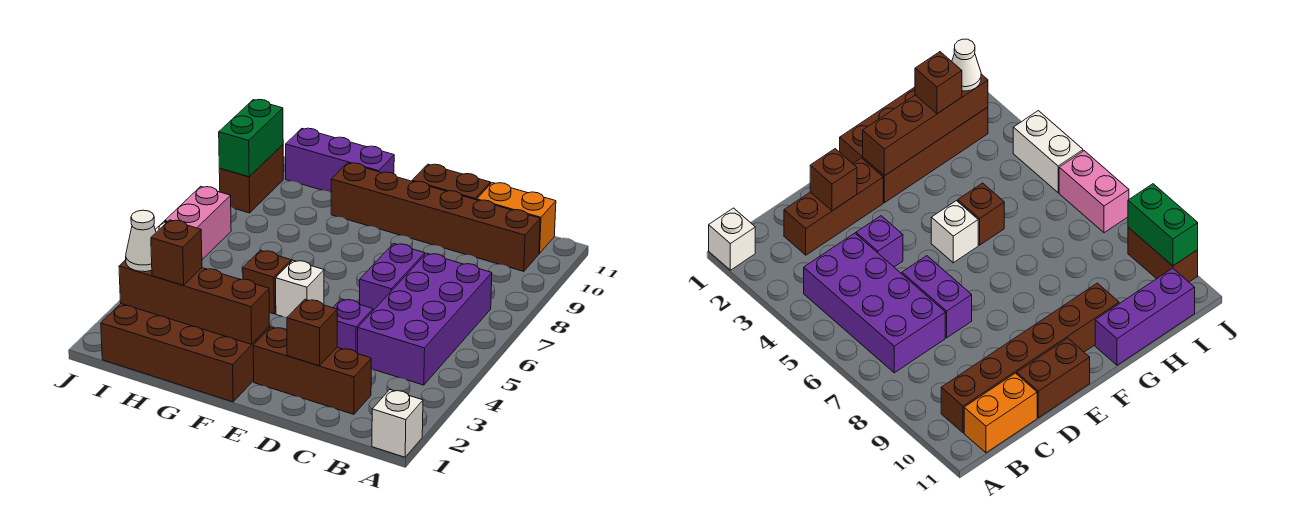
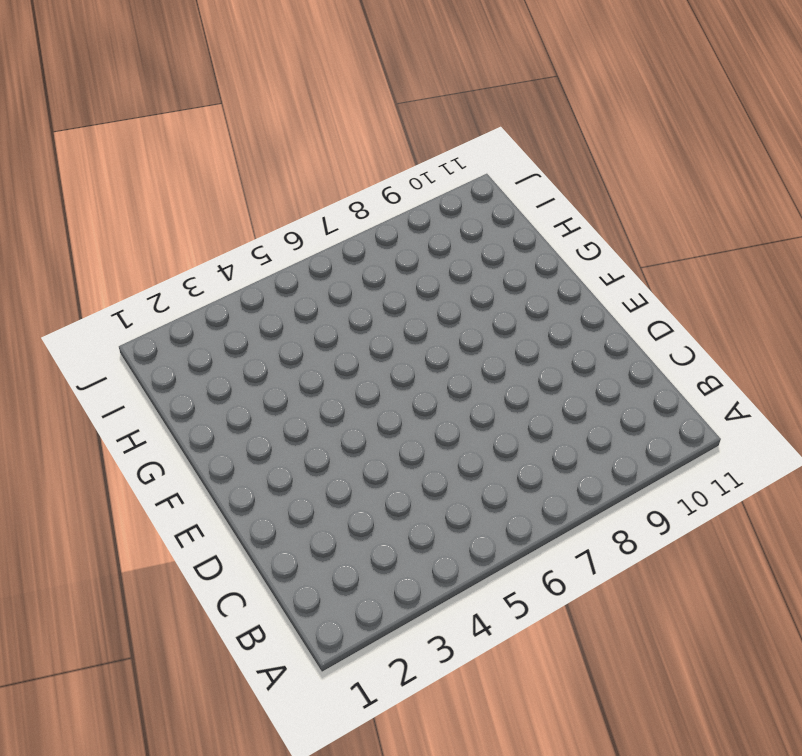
none -> white 1x1 brick [372,390,423,457]
none -> purple 2x4 brick [358,253,492,385]
none -> brown 1x6 brick [331,163,540,271]

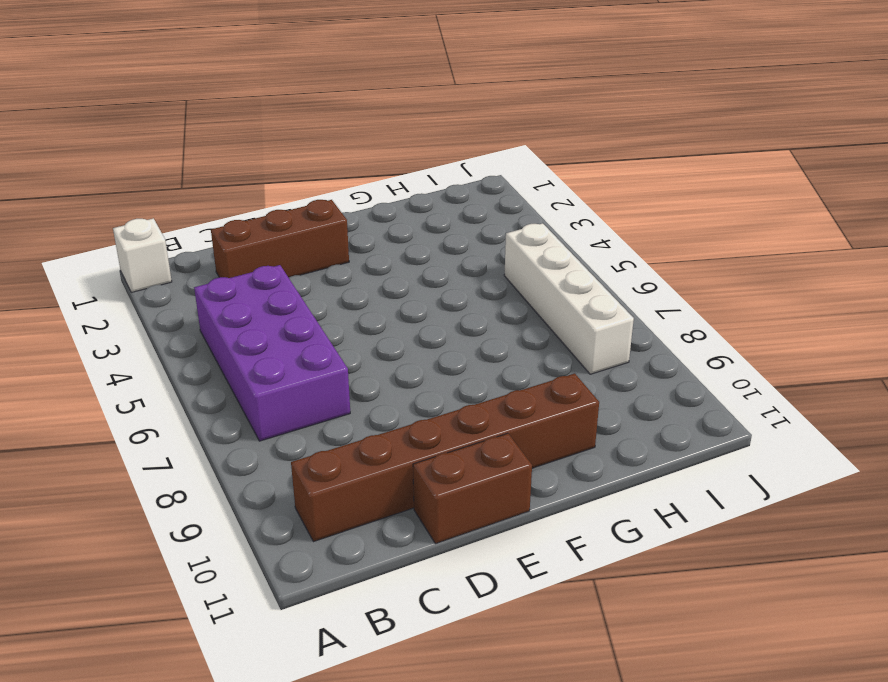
white 1x4 brick [504,223,634,374] -> none
none -> orange 1x2 brick [477,183,556,253]
none -> purple 1x1 brick [333,299,373,354]
none -> purple 1x2 brick [360,244,425,310]

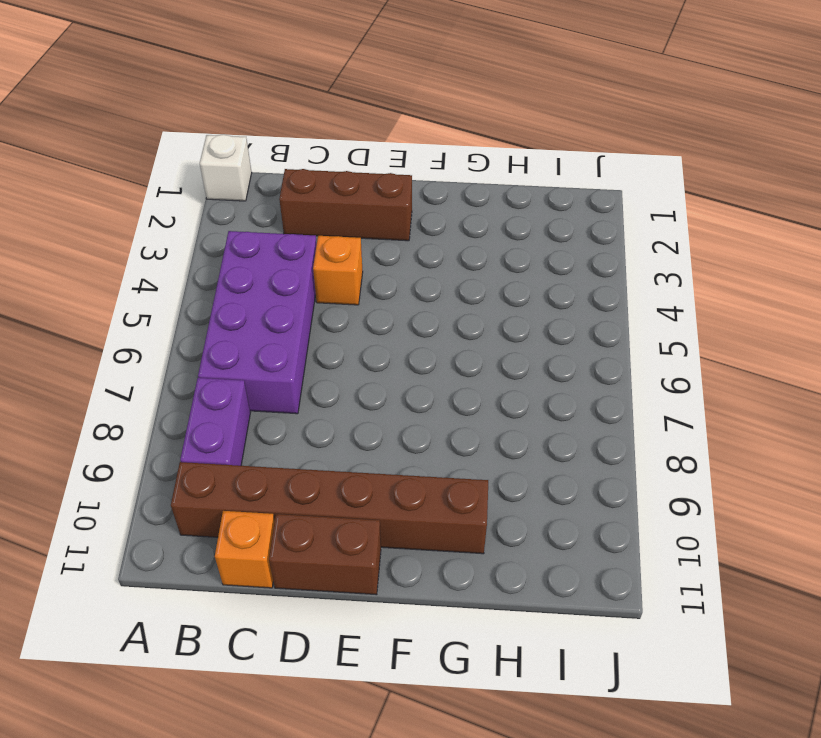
purple 1x2 brick [180,378,250,466] -> purple 1x2 brick moved to [360,244,425,310]
orange 1x1 brick [215,511,275,588] -> orange 1x2 brick [477,183,556,253]
orange 1x1 brick [313,236,363,305] -> purple 1x1 brick [333,299,373,354]
none -> brown 2x4 brick [101,304,270,402]
none -> white 1x1 brick [276,260,324,317]
none -> brown 1x1 brick [243,250,291,314]

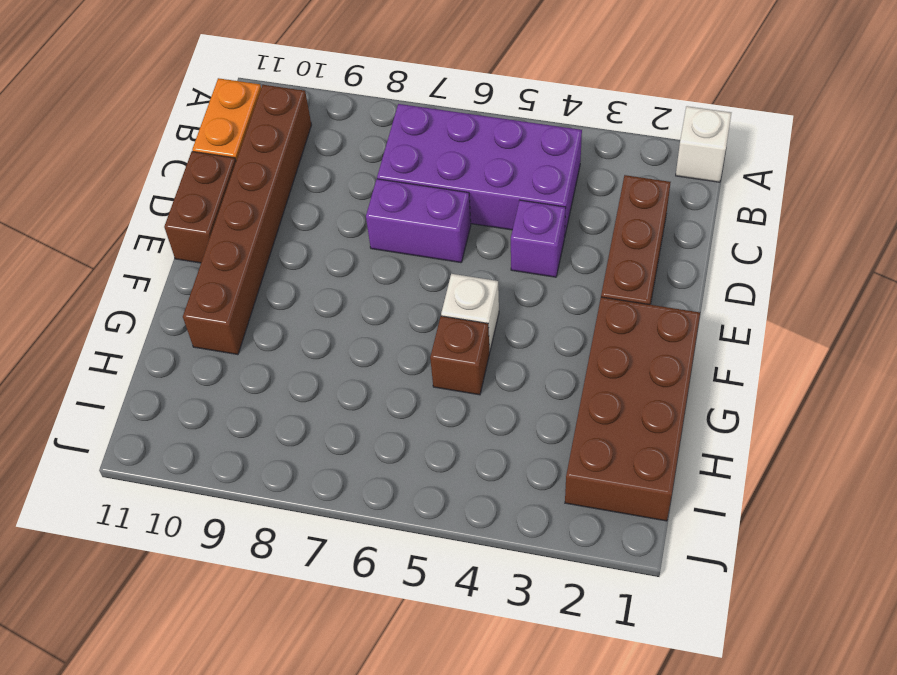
none -> purple 1x3 brick [286,128,394,192]
none -> white 1x2 brick [1013,111,1083,193]
none -> pink 1x2 brick [165,186,231,260]

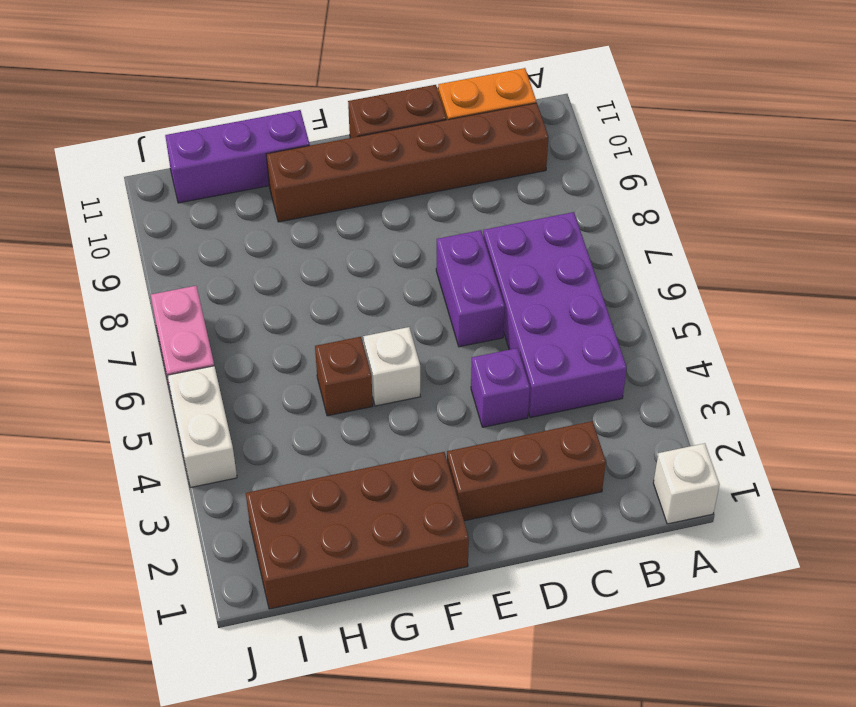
none -> brown 1x2 brick [219,145,283,213]
none -> brown 1x1 brick [287,299,337,366]
none -> brown 1x4 brick [119,260,269,344]

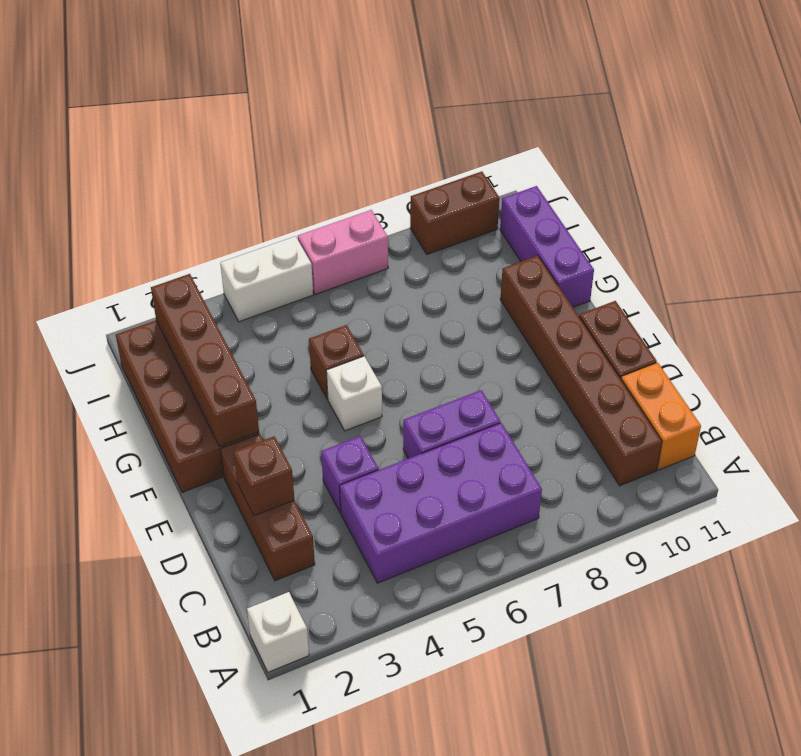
none -> green 1x2 brick [219,99,283,177]
none -> brown 1x1 brick [151,220,202,285]
none -> white 1x1 cone [126,210,156,272]

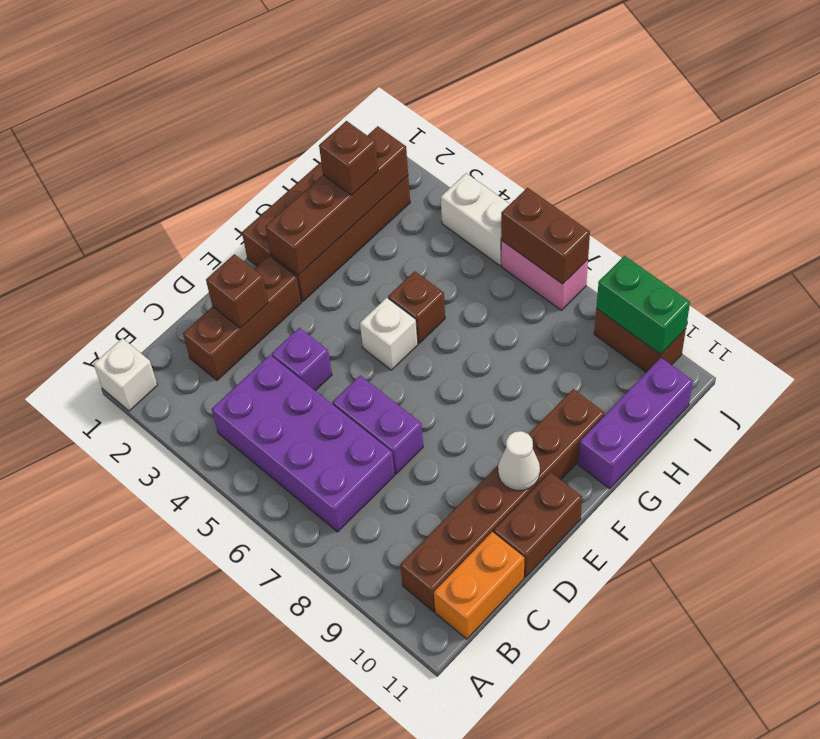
white 1x1 cone [498,431,540,491] -> white 1x1 cone moved to [126,210,156,272]
brown 1x2 brick [501,188,590,284] -> none

